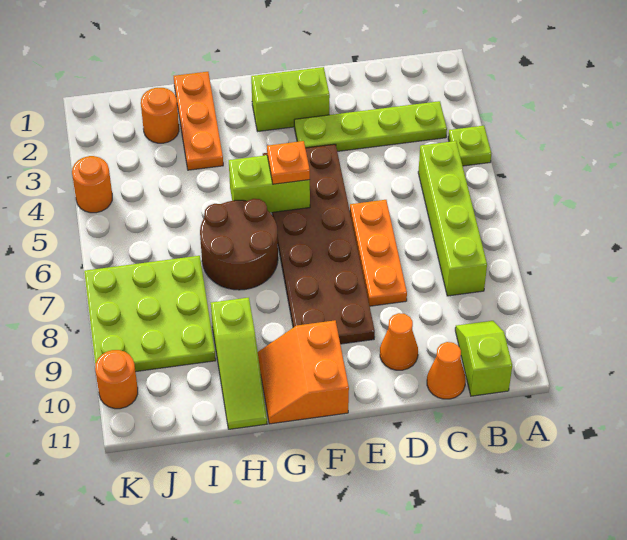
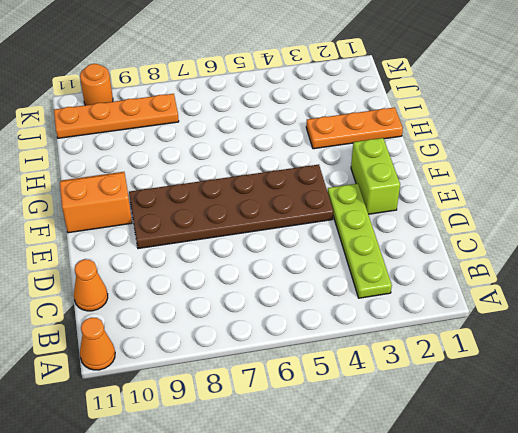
orange 1x1 cone [80,317,115,370] -> orange 1x1 cone moved to [380,313,418,370]
orange 1x4 plate [54,94,179,138] -> lime 3x3 plate [84,256,216,372]
none -> lime 1x1 plate [448,126,491,166]
none -> lime 1x4 brick [418,141,487,296]
none -> lime 1x2 slope [455,321,512,396]

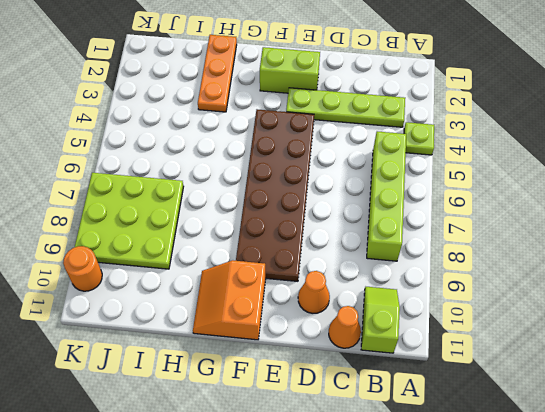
none -> orange 1x3 plate [350,200,407,306]
none -> brown 2x2 round brick [200,199,278,290]
none -> lime 1x3 slope [211,298,267,429]

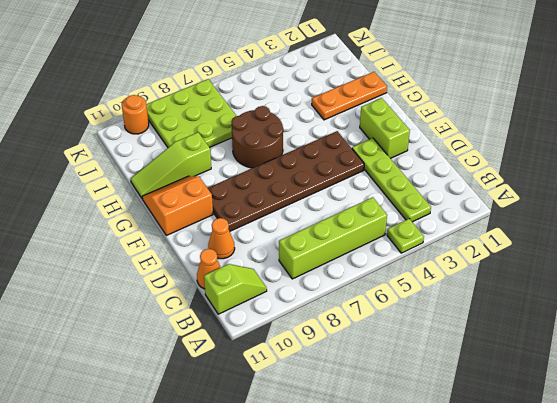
none -> orange 1x3 plate [350,200,407,306]
none -> orange 1x1 round brick [141,88,179,143]
none -> orange 1x1 round brick [72,156,112,213]

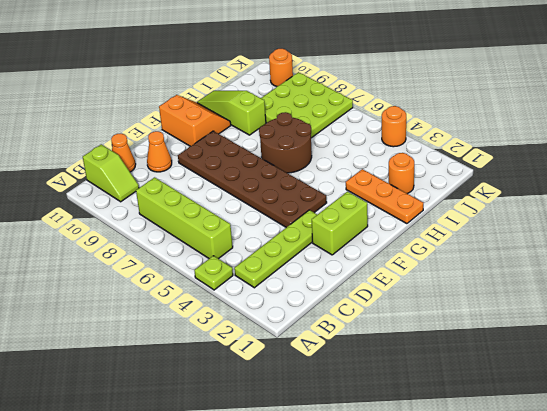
none -> orange 1x3 plate [350,200,407,306]
none -> lime 1x2 brick [229,155,310,213]
none -> orange 1x1 plate [267,141,310,184]

